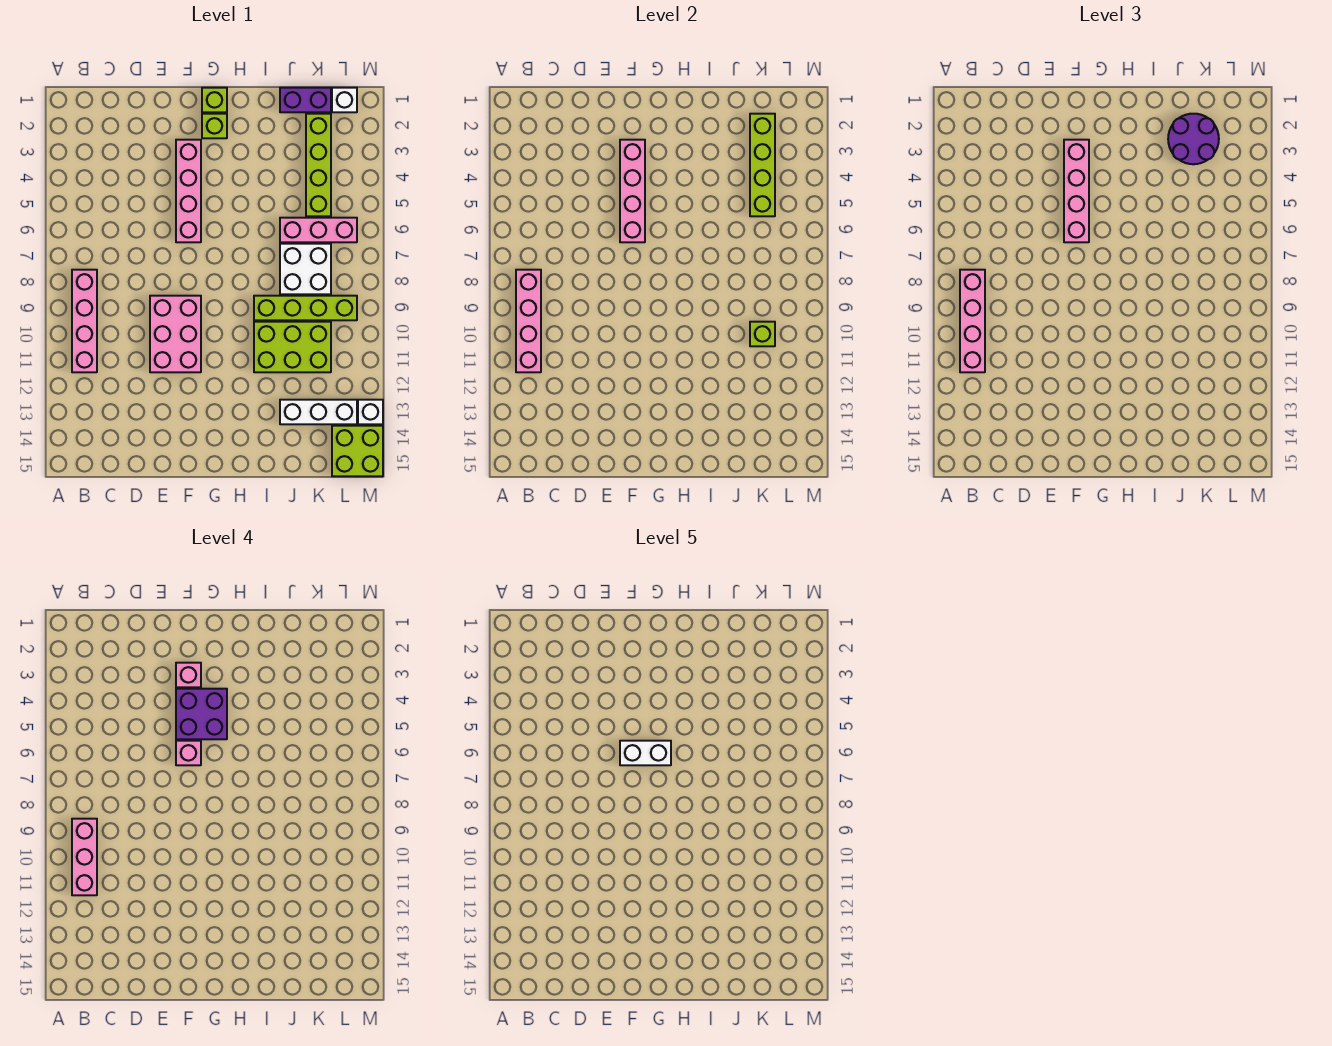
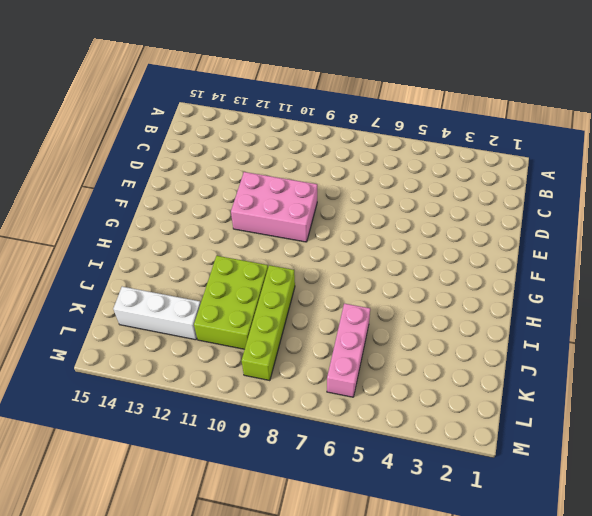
white 1x3 brick [113,287,201,340] -> white 1x3 brick turned to [280,400,357,424]
none -> pink 1x4 brick [72,270,97,372]
none -> pink 1x4 brick [176,140,201,242]
none -> lime 1x1 brick [202,88,227,112]

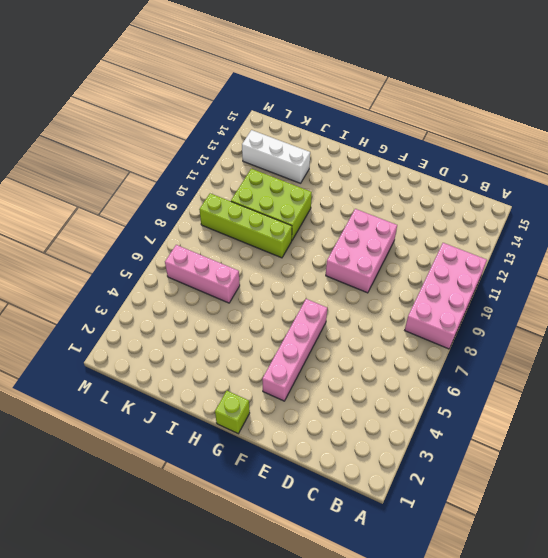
pink 2x4 brick [405,243,487,349] -> pink 1x4 brick [72,270,97,372]
none -> lime 1x1 brick [202,114,227,138]
none -> purple 1x2 brick [280,88,331,112]
none -> white 2x2 brick [280,244,331,294]

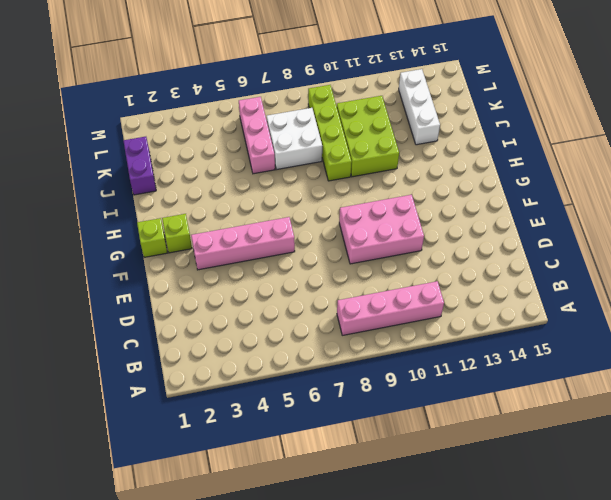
none -> lime 1x4 brick [306,114,331,216]
none -> white 1x1 brick [332,88,357,112]
none -> lime 2x2 brick [332,426,383,476]

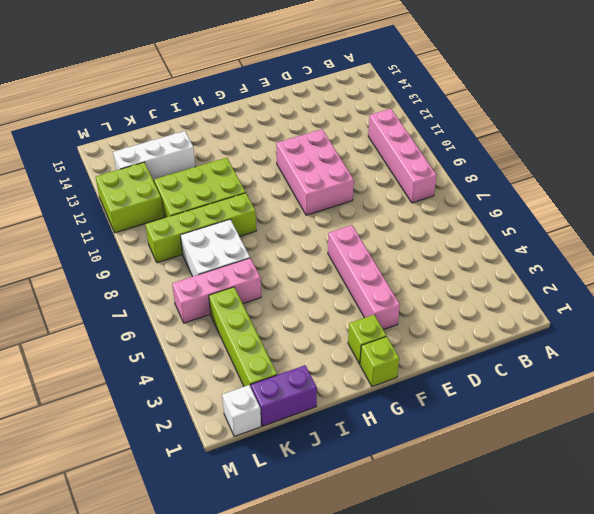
lime 2x2 brick [96,162,164,233] -> lime 2x2 brick moved to [332,426,383,476]
none -> white 1x1 brick [358,400,383,424]
none -> pink 1x4 brick [516,270,541,372]
none -> pink 1x4 brick [620,140,645,242]

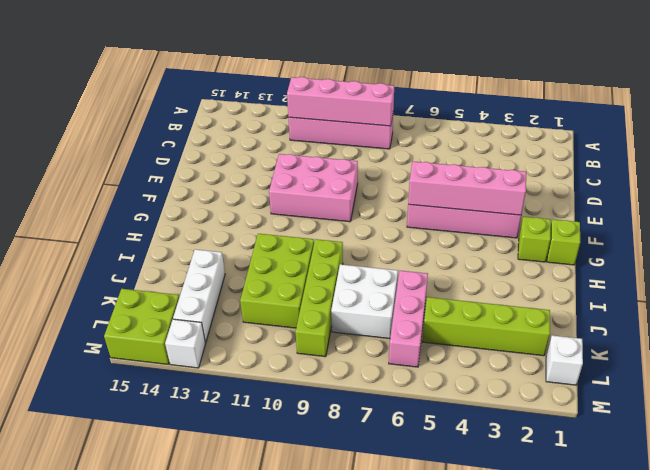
none -> purple 1x2 brick [280,88,331,112]
none -> lime 1x4 brick [750,114,775,216]
none -> lime 1x1 brick [750,322,775,346]

